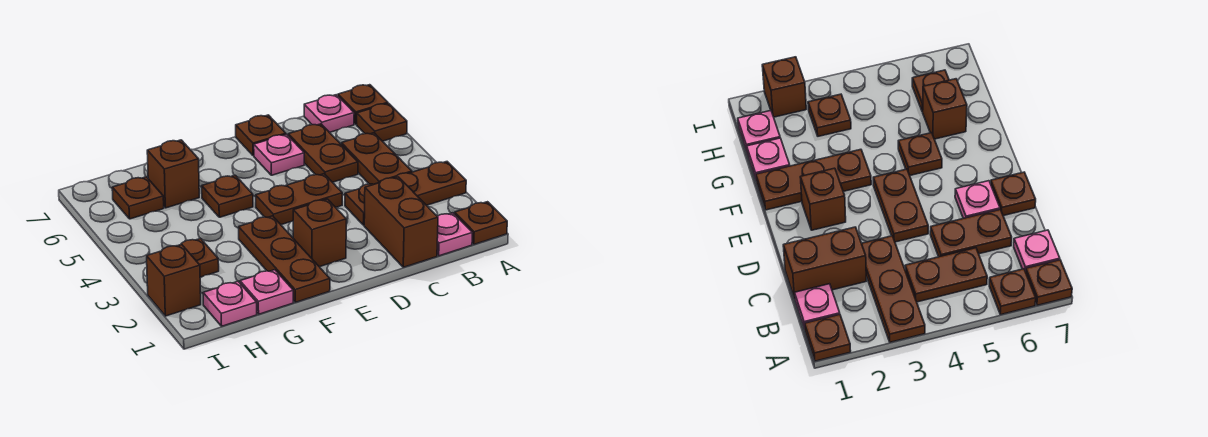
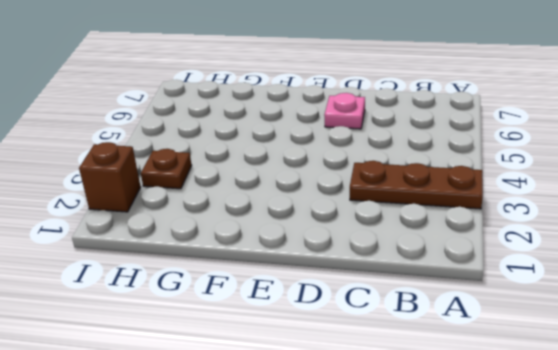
none -> brown 1x1 plate [455,202,507,244]
none -> brown 1x1 plate [357,103,407,141]
none -> brown 1x1 plate [338,85,388,124]

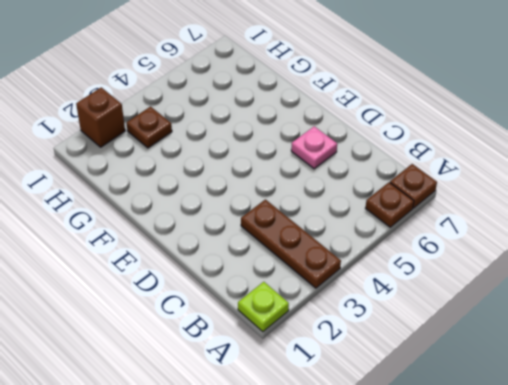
lime 1x1 plate [238,282,289,332] -> brown 1x1 plate [455,202,507,244]
none -> pink 1x1 plate [437,213,472,256]
none -> brown 1x2 plate [341,133,412,184]
none -> pink 1x1 plate [304,95,354,132]

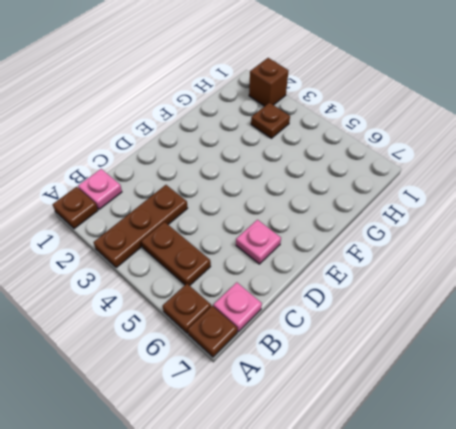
none -> brown 1x2 brick [364,177,438,267]
none -> brown 1x2 plate [288,124,358,182]
none -> brown 1x2 plate [256,174,342,225]

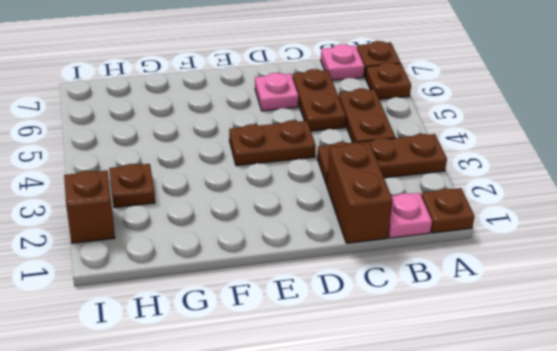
none -> brown 1x1 plate [236,115,286,156]
none -> brown 1x1 brick [293,199,346,267]
none -> brown 1x3 plate [239,216,330,302]

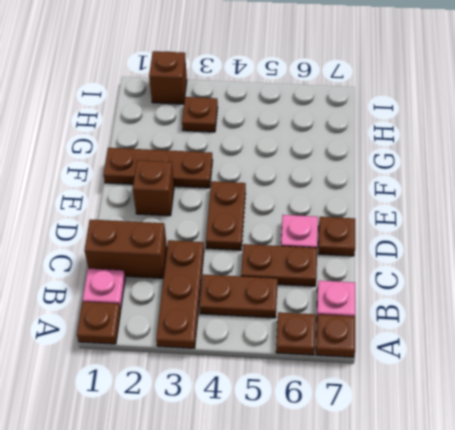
none -> brown 1x1 plate [202,175,253,217]
none -> pink 1x1 plate [240,270,293,314]
none -> brown 1x1 brick [147,140,199,208]

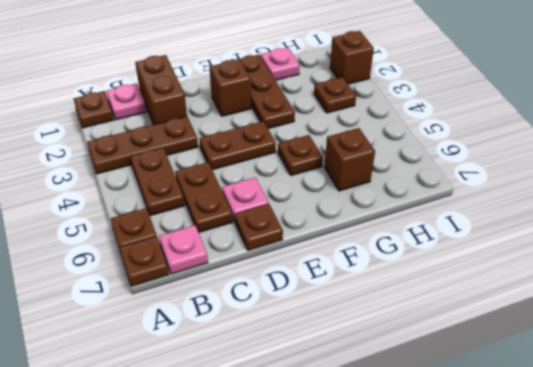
none -> pink 1x1 plate [203,281,257,326]
none -> brown 1x1 plate [112,177,164,219]

